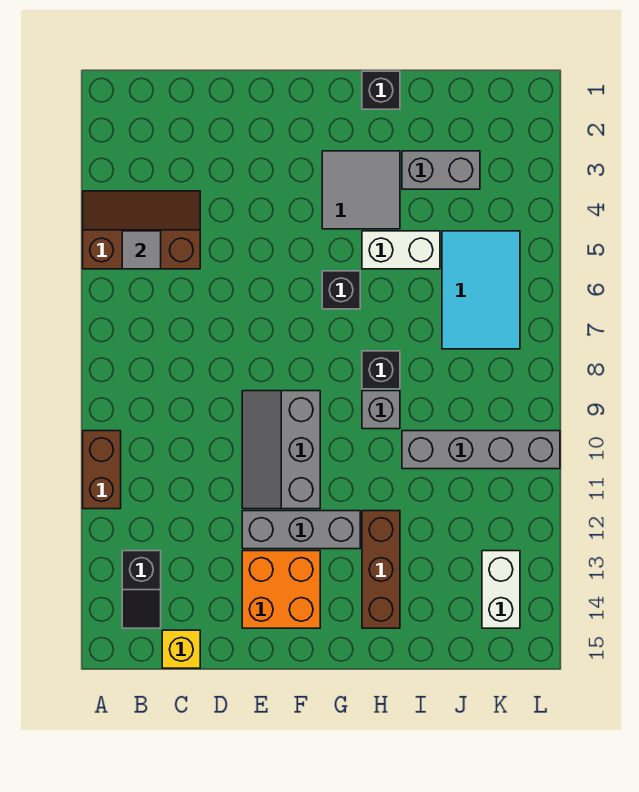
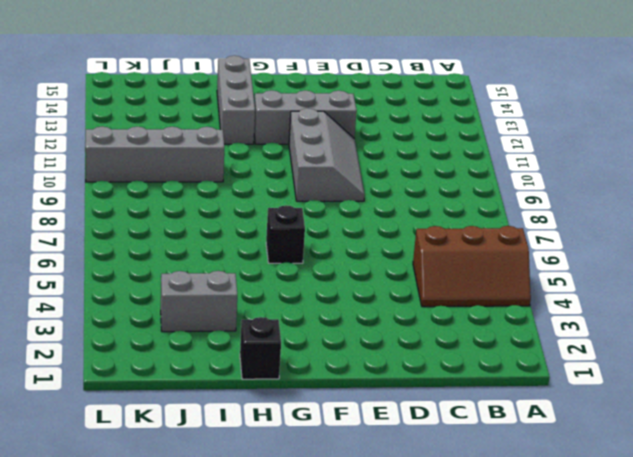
grey 1x3 brick [217,56,255,144] -> brown 1x3 brick [362,511,400,628]
none -> brown 1x2 brick [83,431,121,509]
none -> black 1x2 slope [122,551,161,628]
none -> yellow 1x1 brick [162,630,200,668]

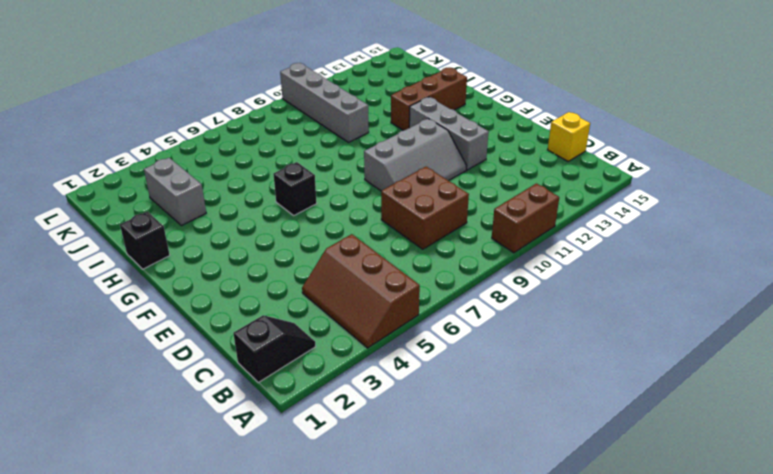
black 1x2 slope [233,315,316,382] -> black 1x2 slope moved to [122,551,161,628]
brown 2x2 brick [381,167,469,249] -> none
none -> orange 2x2 brick [242,551,320,628]
none -> grey 2x2 tile [322,151,400,229]
none -> white 1x2 brick [362,231,440,269]

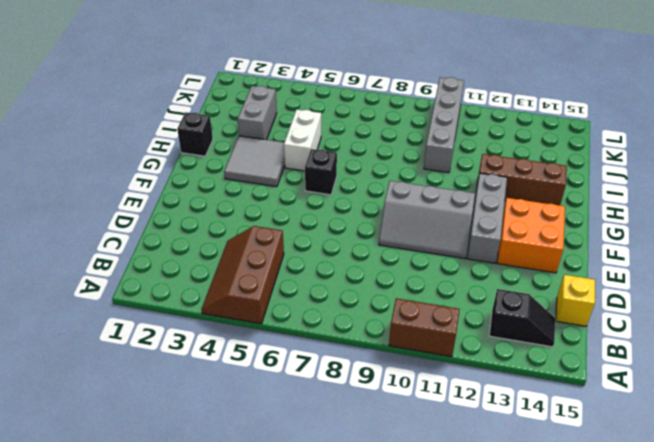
none -> black 1x1 brick [362,351,400,389]
none -> grey 1x1 brick [362,391,400,429]
none -> cyan 2x3 tile [442,231,520,349]

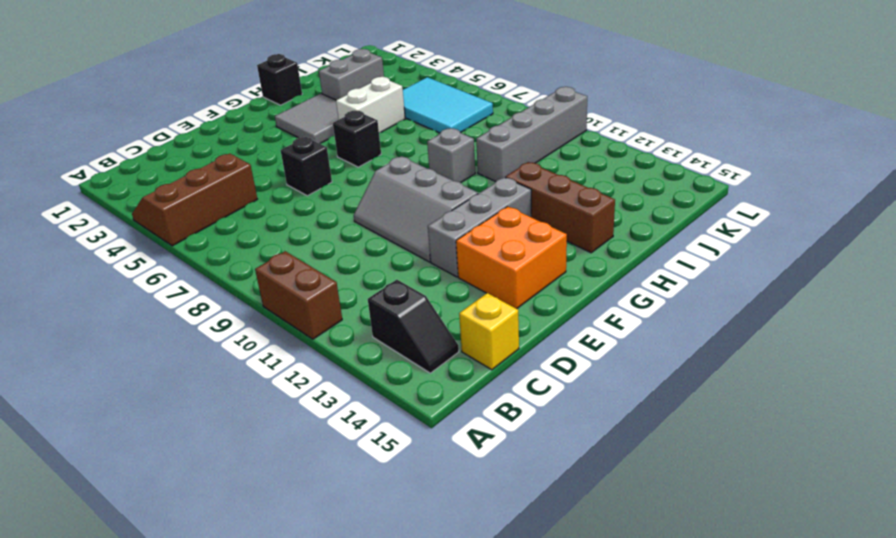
black 1x1 brick [281,137,332,196] -> black 1x1 brick moved to [362,351,400,389]
none -> white 1x2 brick [482,551,520,628]
none -> grey 1x1 tile [122,231,161,269]

